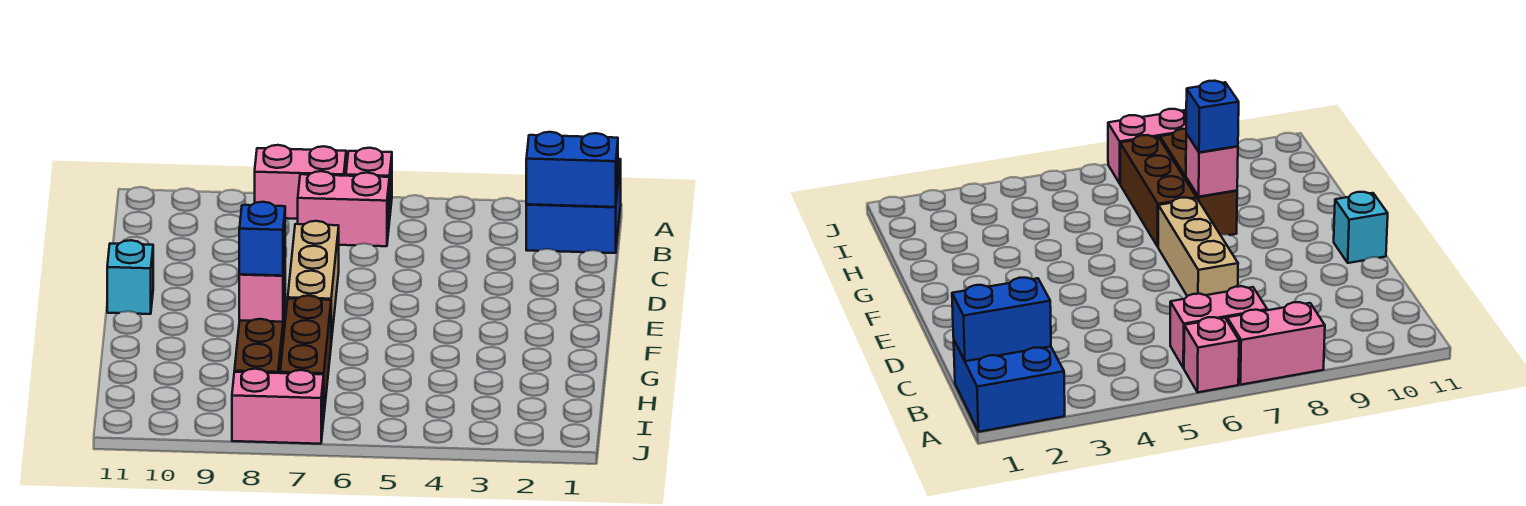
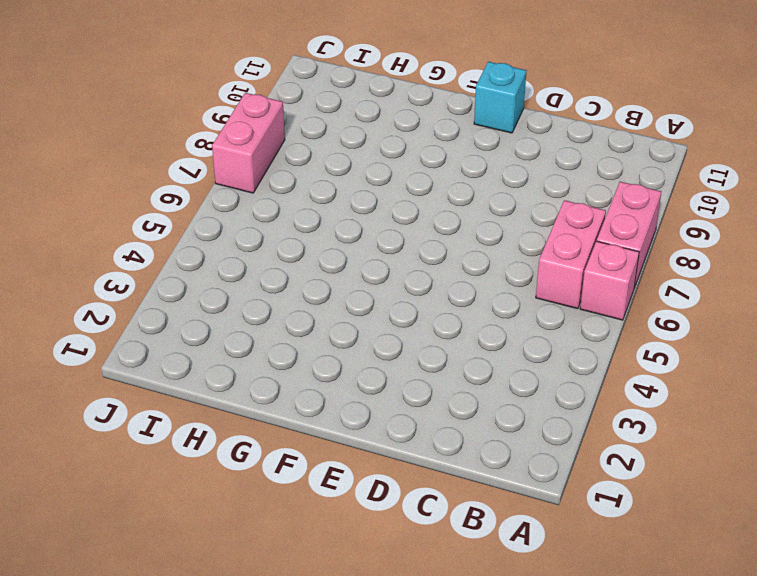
none -> blue 2x2 brick [526,159,621,253]
none -> tan 1x3 brick [288,221,339,342]
none -> brown 1x3 brick [280,296,331,412]

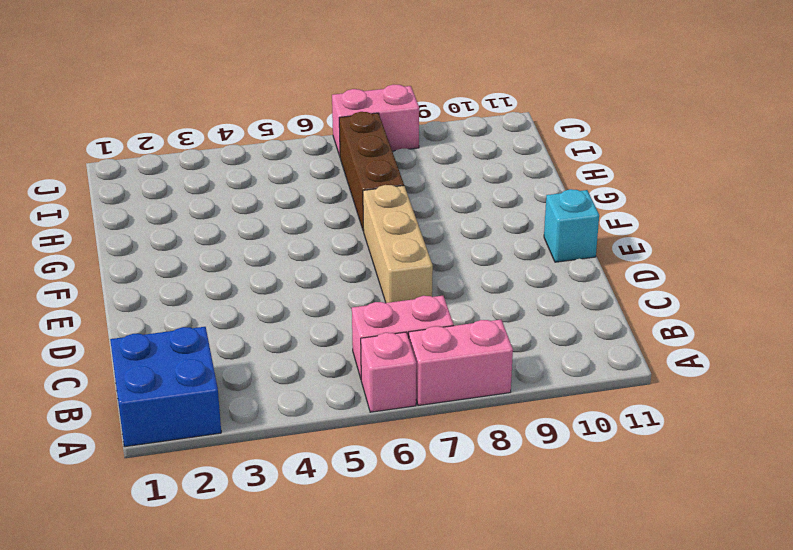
none -> brown 1x3 brick [234,307,285,373]
none -> blue 1x2 brick [526,132,618,207]
none -> pink 1x1 brick [239,261,285,322]

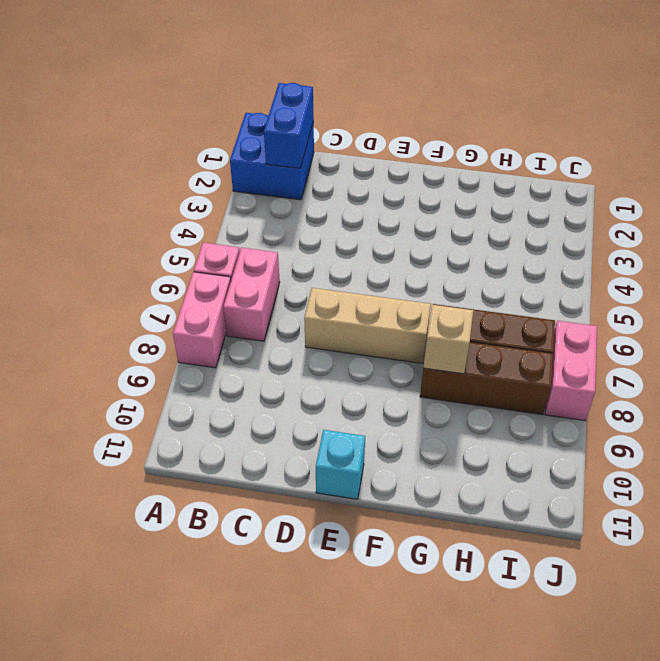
tan 1x1 brick [423,305,473,374] -> pink 1x1 brick [239,261,285,322]
none -> blue 1x1 brick [239,202,285,276]

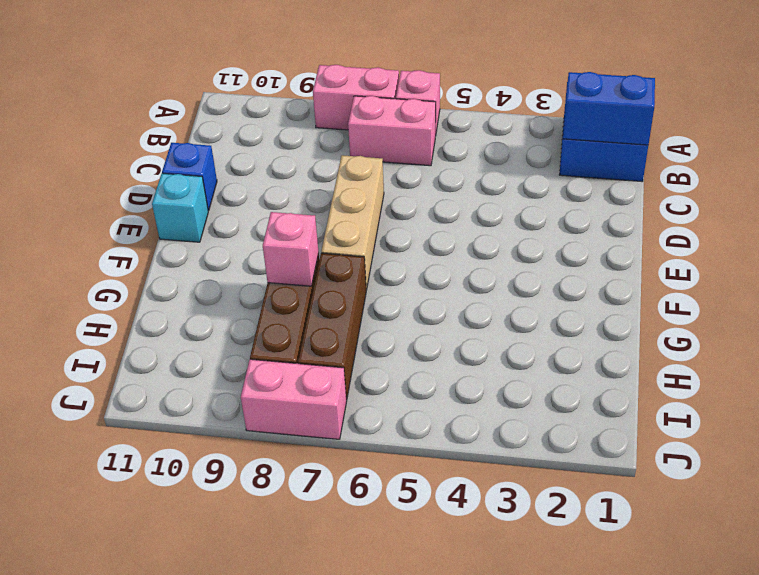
blue 1x1 brick [162,143,217,211] -> blue 1x1 brick moved to [239,202,285,276]

